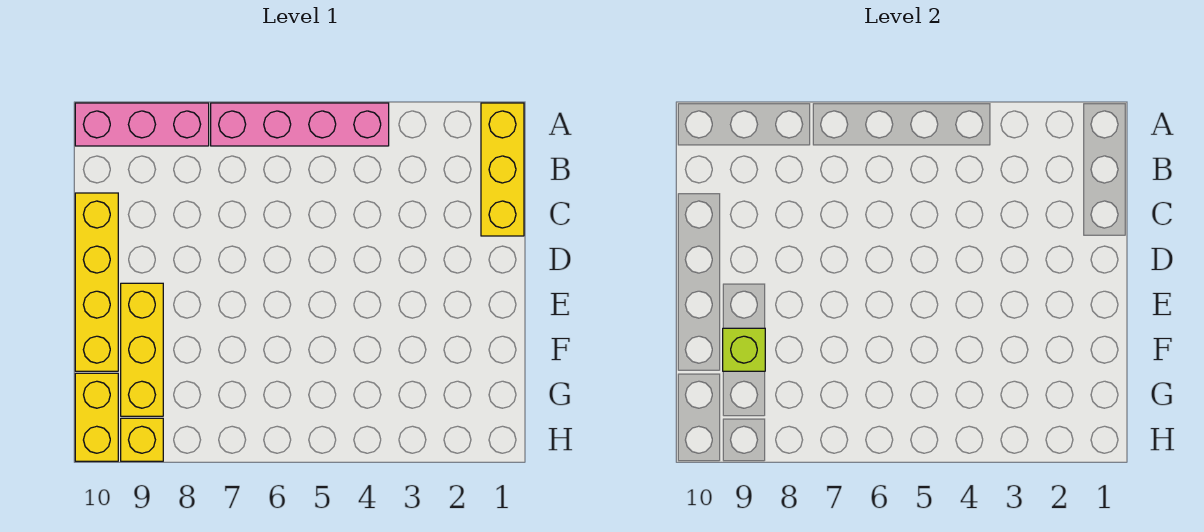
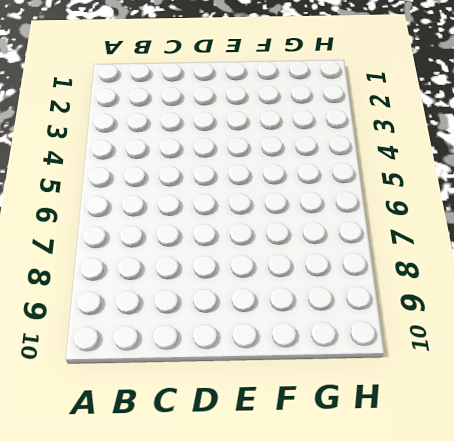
none -> yellow 1x3 brick [481,103,524,236]
none -> pink 1x4 brick [211,103,389,146]

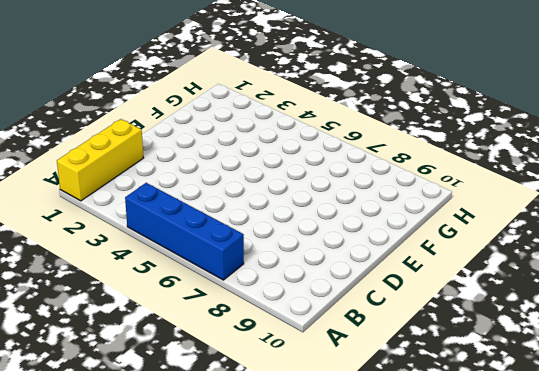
blue 1x4 brick [125,183,244,280] -> pink 1x4 brick [211,103,389,146]
none -> pink 1x3 brick [75,103,209,146]
none -> yellow 1x4 brick [75,193,118,371]

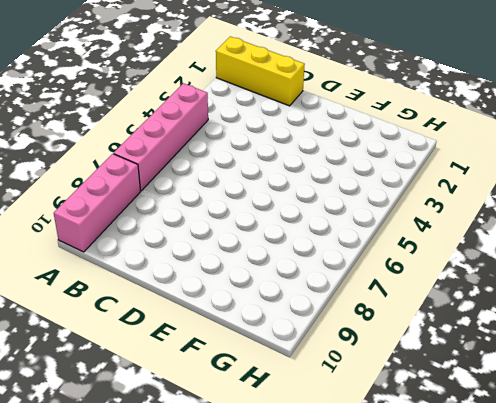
none -> yellow 1x4 brick [75,193,118,371]
none -> yellow 1x3 brick [121,283,163,416]

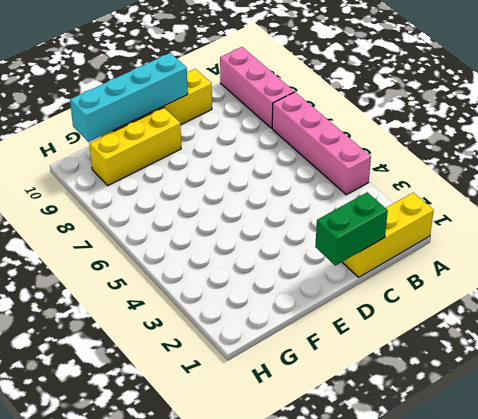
green 1x2 brick [315,192,388,266] -> none
cyan 1x4 brick [70,53,188,142] -> none
none -> yellow 1x2 brick [75,373,118,461]
none -> yellow 1x1 brick [121,418,163,461]

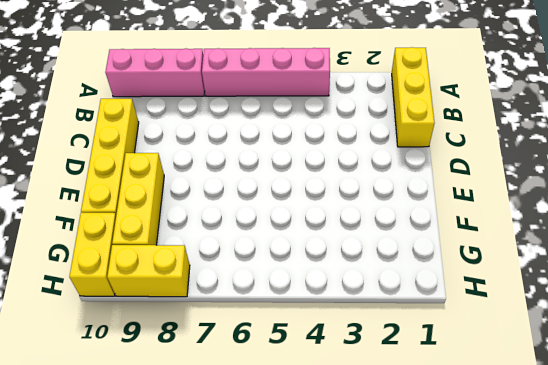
yellow 1x2 brick [107,245,190,297] -> yellow 1x1 brick [121,418,163,461]
none -> lime 1x1 brick [723,328,765,371]

